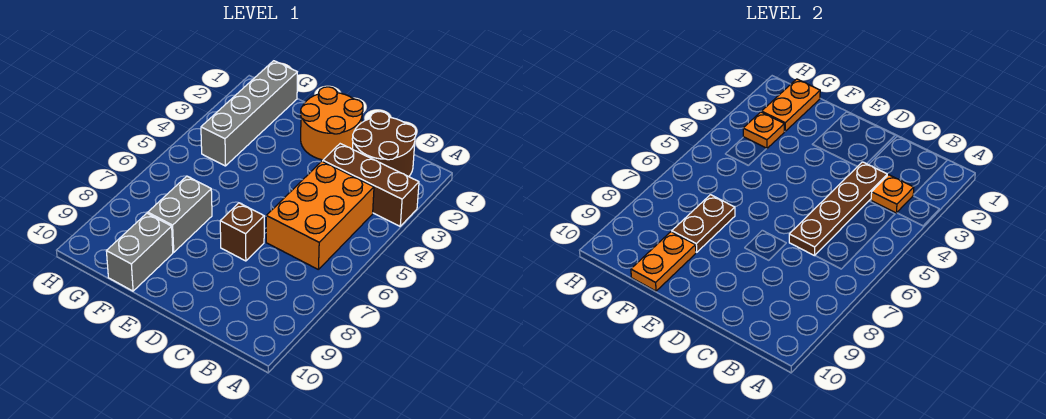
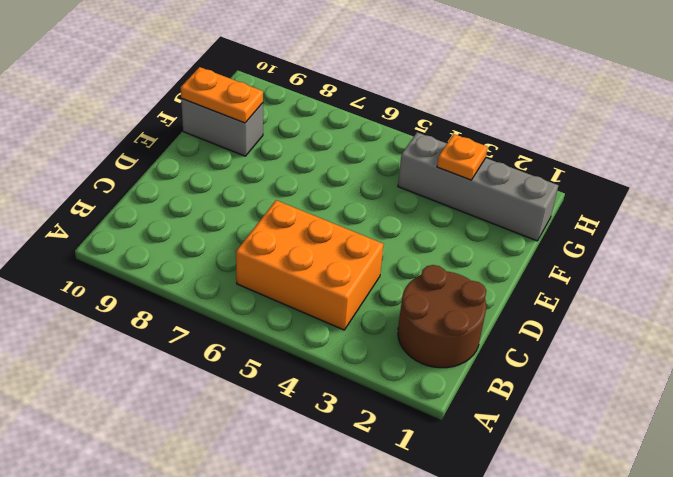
none -> brown 1x3 brick [323,144,419,226]
none -> orange 2x2 round brick [300,87,363,160]
none -> brown 1x1 brick [220,203,264,261]

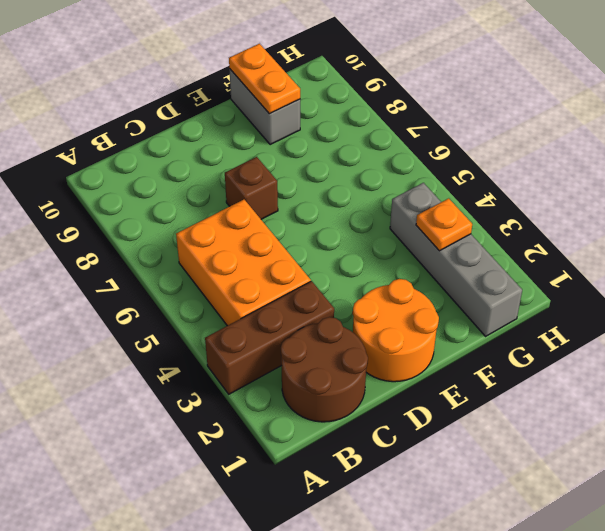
none -> grey 1x2 brick [148,176,212,252]
none -> orange 1x1 plate [871,175,914,213]
none -> brown 1x4 plate [789,162,887,256]

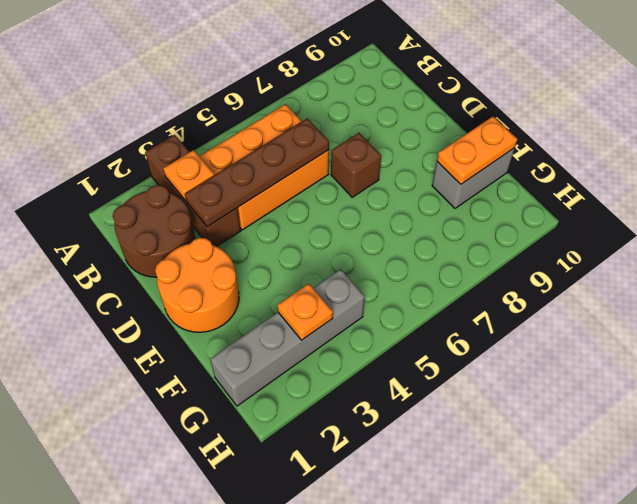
none -> grey 1x2 brick [148,176,212,252]
none -> brown 1x2 plate [672,195,735,252]
none -> orange 1x2 plate [762,79,820,131]

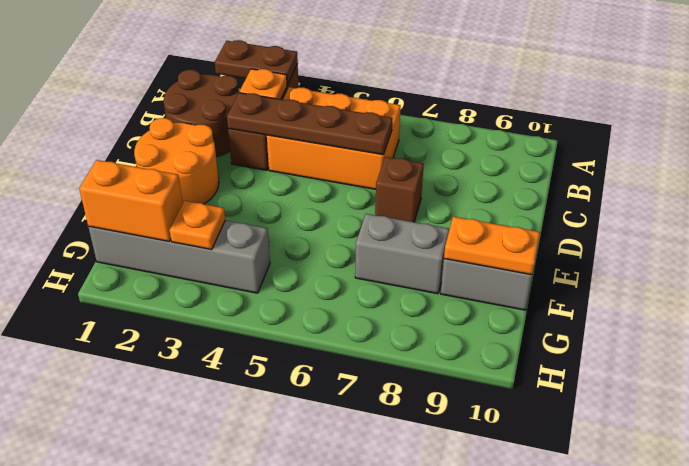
brown 1x2 plate [215,40,298,85] -> brown 1x2 plate moved to [672,195,735,252]
orange 1x2 brick [79,160,183,241] -> orange 1x2 plate [762,79,820,131]

